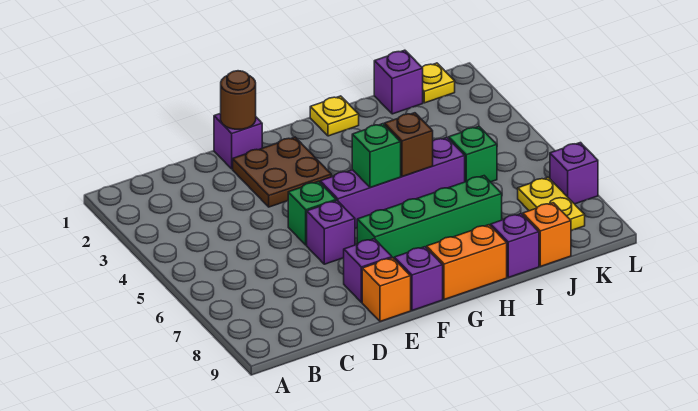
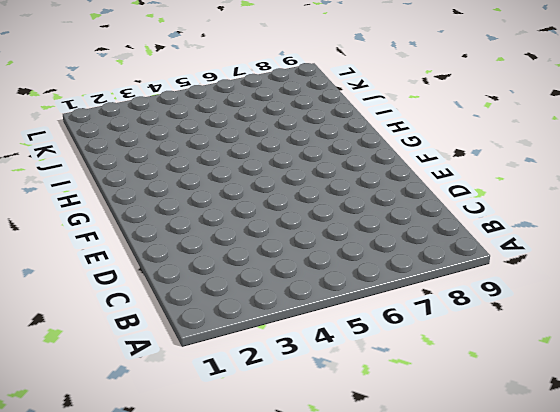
none -> purple 1x1 brick [214,113,262,169]
none -> brown 2x2 plate [233,137,331,207]
none -> green 1x1 brick [288,181,336,245]

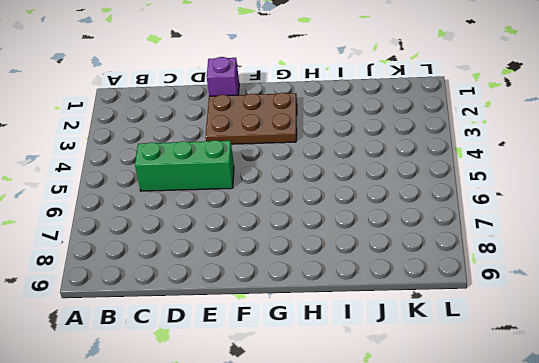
green 1x3 brick [135,140,234,191] -> green 1x1 brick [288,181,336,245]
brown 2x3 plate [206,93,297,144] -> brown 2x2 plate [233,137,331,207]
none -> purple 1x1 brick [307,201,355,264]
none -> purple 1x1 brick [344,239,392,302]
none -> orange 1x1 brick [362,258,411,321]

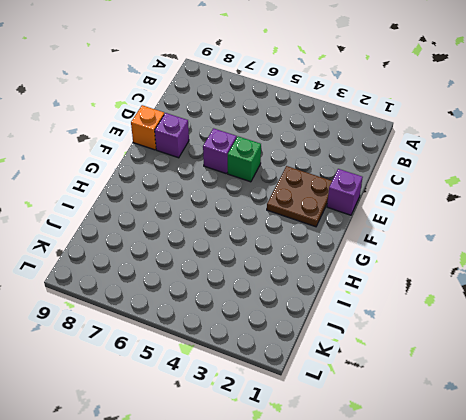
none -> purple 1x4 brick [320,138,465,228]
none -> green 1x4 brick [357,176,502,258]
none -> purple 1x1 brick [394,247,443,310]

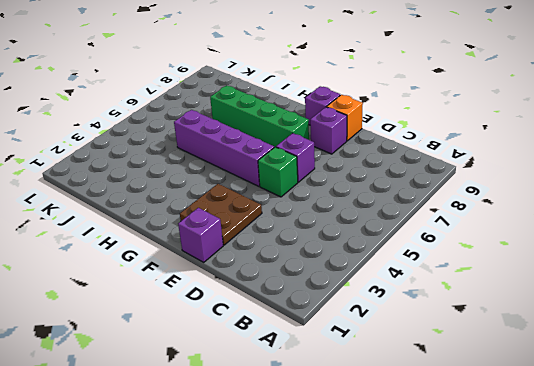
none -> orange 1x2 brick [427,225,507,300]
none -> yellow 1x1 plate [310,96,359,136]
none -> purple 1x1 brick [491,214,539,277]

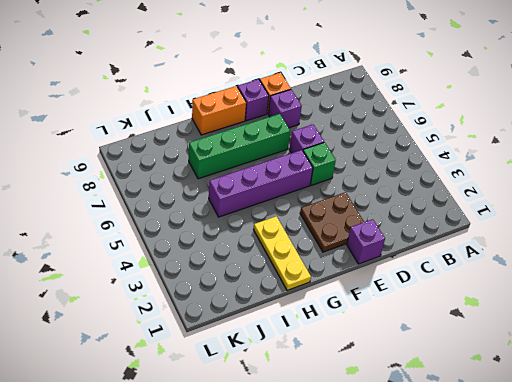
yellow 1x3 plate [254,216,311,290] -> yellow 1x1 plate [310,96,359,136]
none -> purple 1x1 brick [491,214,539,277]
none -> purple 1x1 brick [374,50,423,114]
none -> green 1x1 brick [449,127,497,182]

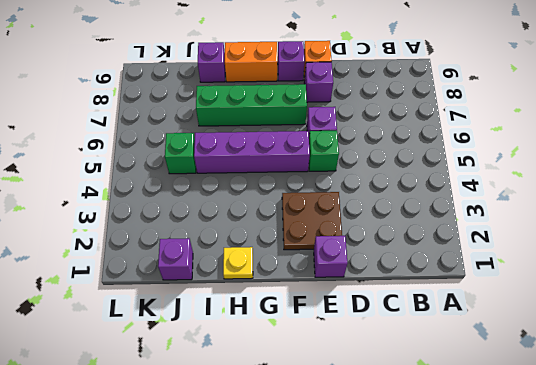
none -> orange 1x1 brick [523,203,571,266]
none -> yellow 1x1 plate [422,63,455,103]
none -> yellow 1x2 plate [518,177,585,231]

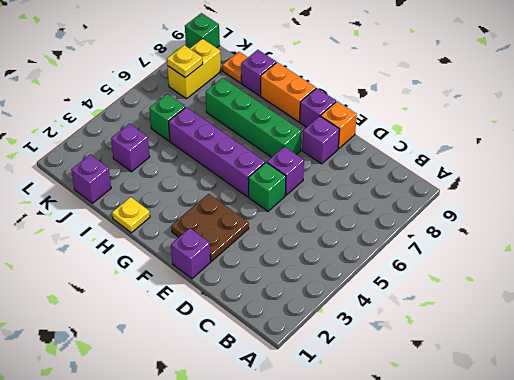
purple 1x1 brick [111,124,150,172] -> purple 1x1 brick moved to [550,143,598,204]
orange 1x1 plate [223,52,248,83] -> orange 1x1 brick [523,203,571,266]
yellow 1x2 brick [168,39,221,99] -> yellow 1x2 plate [518,177,585,231]
yellow 1x1 plate [167,45,203,78] -> yellow 1x1 plate moved to [422,63,455,103]
green 1x1 brick [185,13,220,49] -> green 1x1 brick moved to [352,124,401,188]
none -> brown 1x1 round brick [221,71,256,129]
none -> brown 1x1 brick [384,113,433,177]

